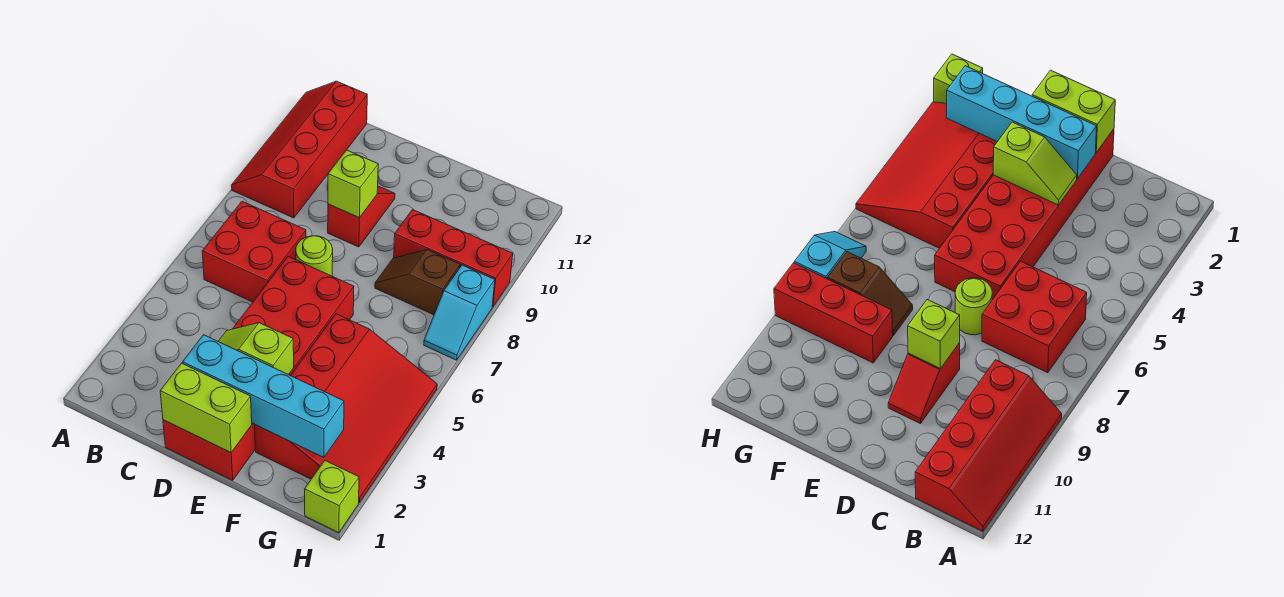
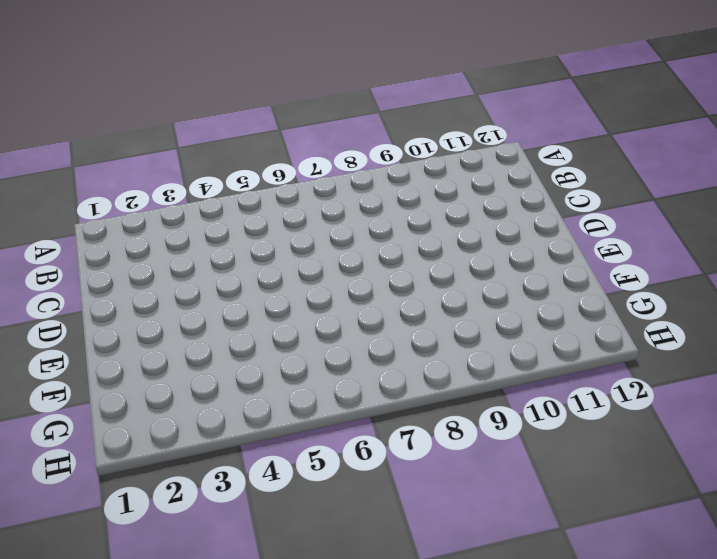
none -> red 2x4 slope [231,81,367,218]
none -> red 2x2 brick [202,201,306,302]
none -> red 2x6 brick [163,257,354,480]

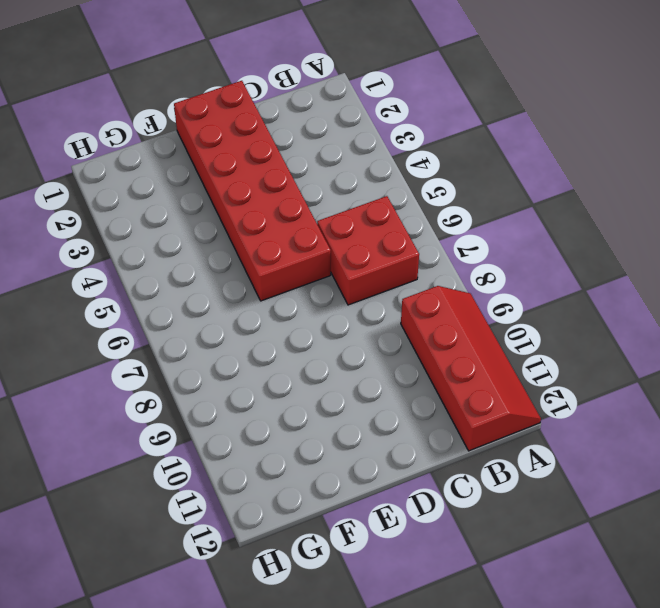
none -> lime 1x1 round brick [296,236,333,276]
none -> red 1x2 slope [328,186,395,247]
none -> red 3x4 slope [255,314,437,502]

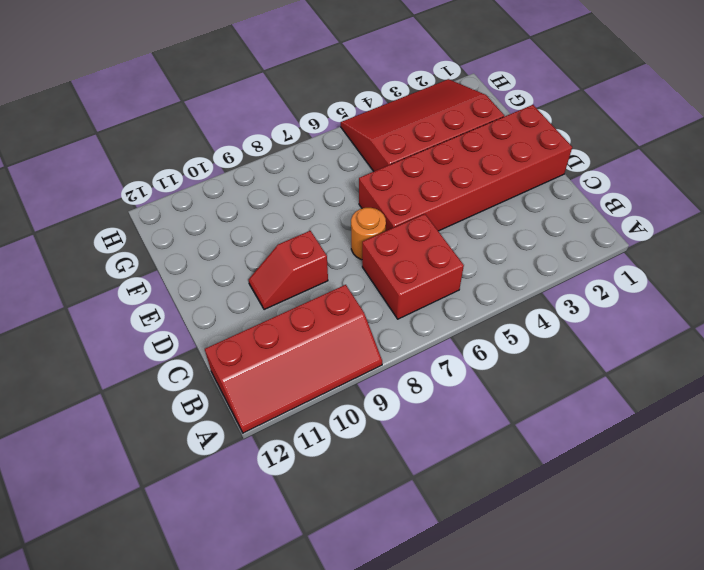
orange 1x1 round brick [351,208,386,260] -> lime 1x1 round brick [296,236,333,276]
none -> brown 1x2 slope [375,250,460,315]
none -> red 1x3 brick [394,210,513,307]
none -> lime 1x1 brick [305,461,359,533]

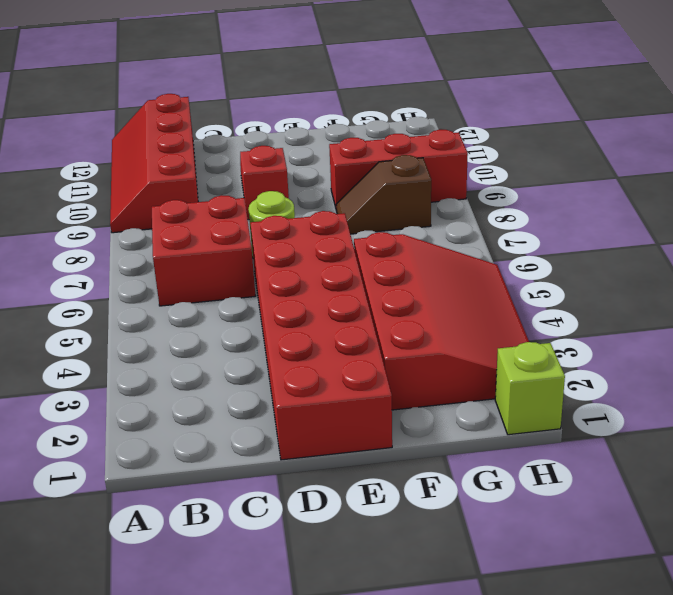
none -> cyan 1x2 slope [424,265,495,360]
none -> lime 1x2 brick [160,363,252,453]
none -> cyan 1x4 brick [183,335,344,457]

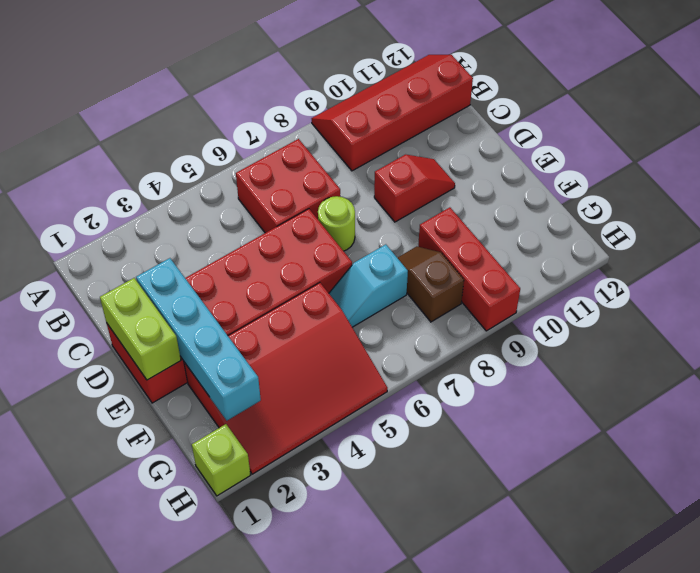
cyan 1x2 slope [329,244,408,327] -> cyan 1x2 slope moved to [424,265,495,360]
none -> lime 1x2 slope [218,323,294,375]
none -> lime 1x1 brick [328,150,378,218]

